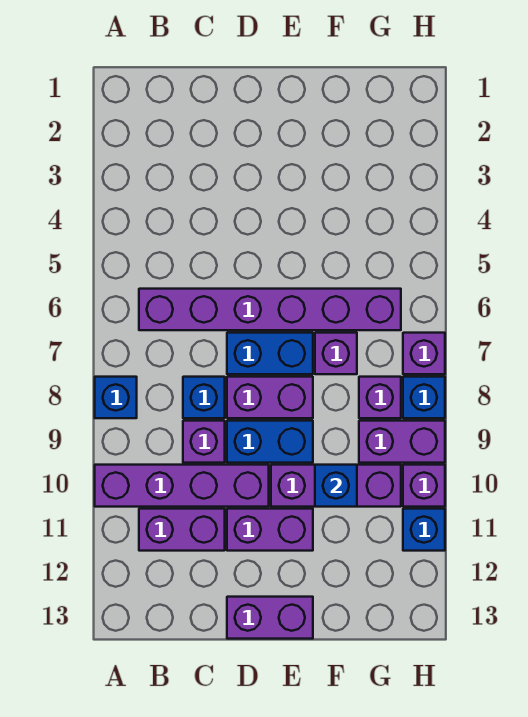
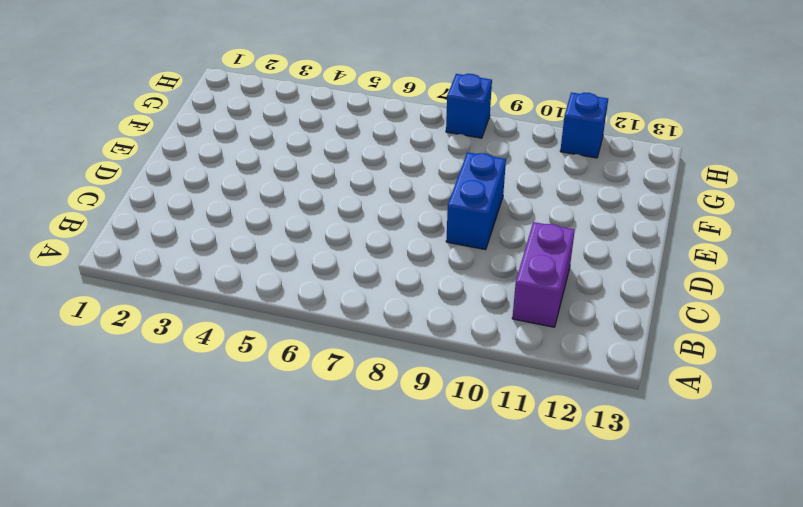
none -> blue 1x1 brick [95,377,137,418]
none -> purple 1x4 brick [95,465,269,507]
none -> purple 1x6 brick [139,289,401,330]

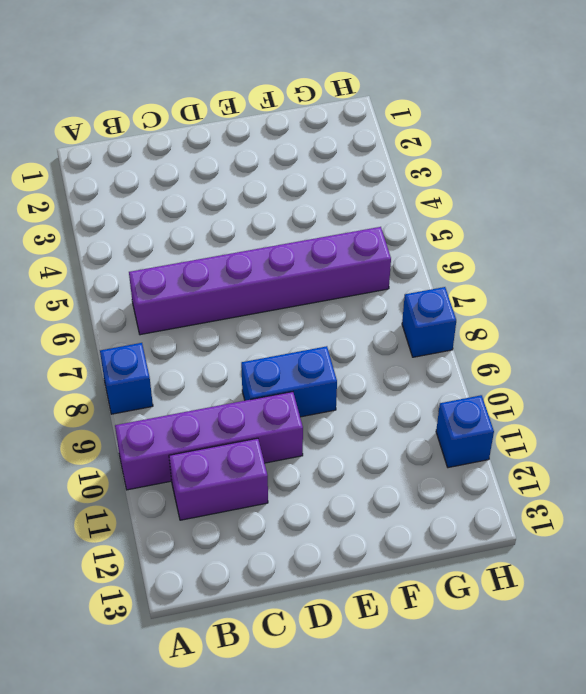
none -> blue 1x1 brick [183,377,225,418]
none -> purple 1x1 brick [183,421,225,463]
none -> blue 1x2 brick [227,333,313,374]

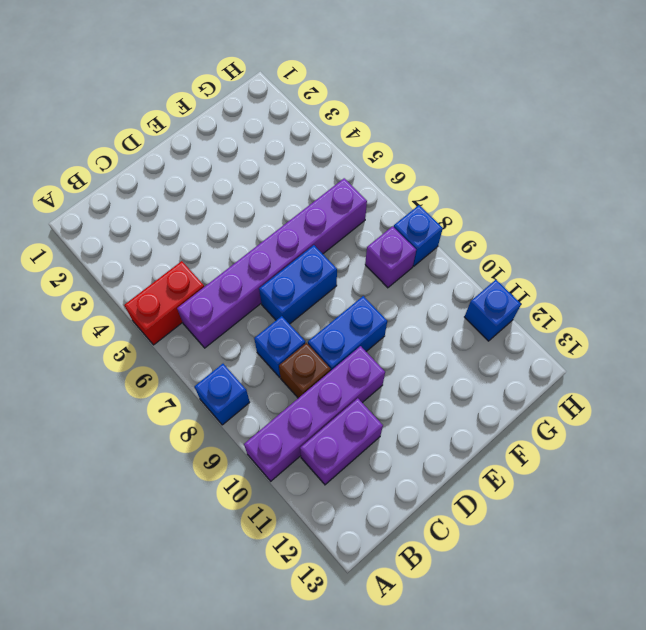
red 1x2 brick [124,261,204,345] -> none
brown 1x1 brick [279,343,331,398] -> purple 1x1 brick [183,421,225,463]
none -> purple 1x2 brick [227,377,313,418]
none -> purple 1x2 brick [227,509,313,551]
none -> purple 1x2 brick [227,597,313,639]

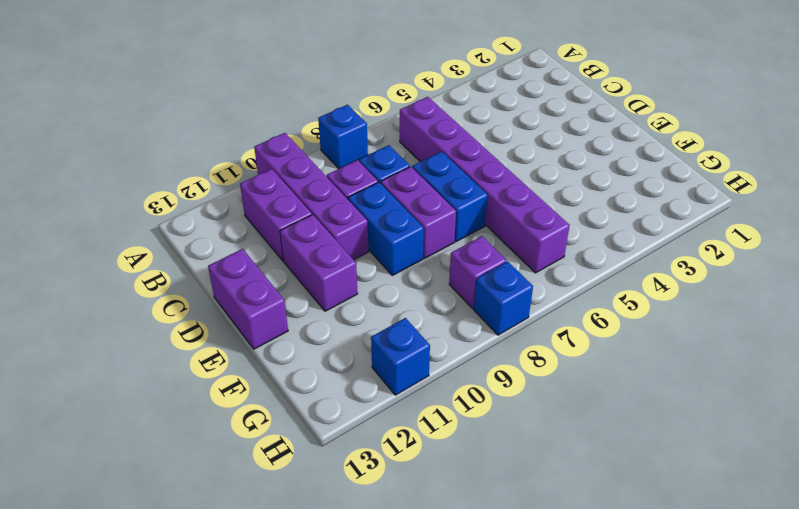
none -> purple 1x3 brick [271,465,401,507]
none -> purple 1x1 brick [315,333,357,374]
none -> purple 1x2 brick [359,421,445,463]

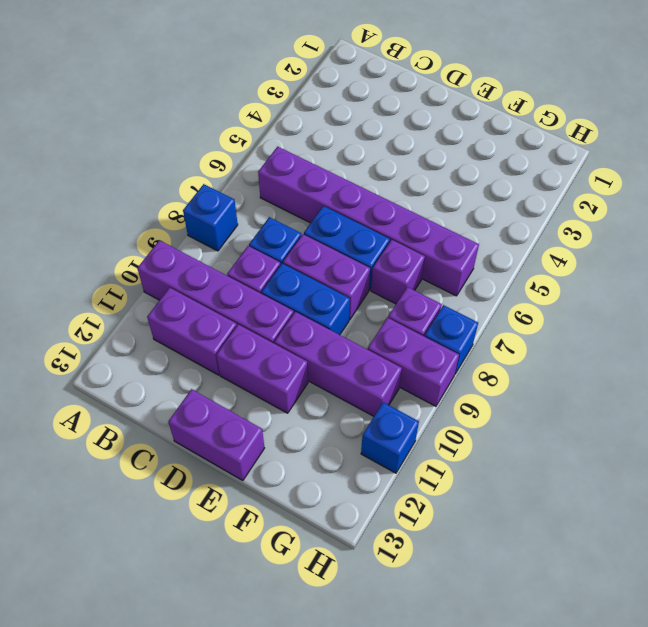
none -> purple 1x1 brick [403,333,445,374]
none -> purple 1x1 brick [403,465,445,507]
none -> blue 1x1 brick [315,465,357,507]

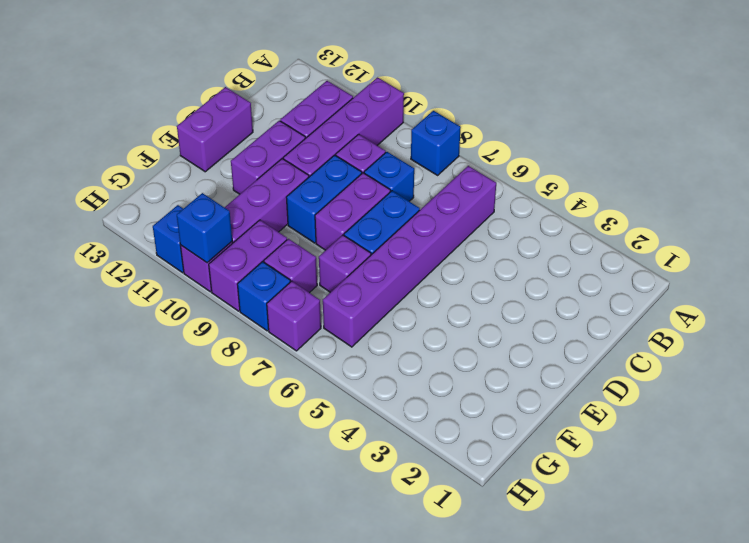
blue 1x1 brick [177,193,232,263] -> blue 1x1 brick moved to [315,465,357,507]

